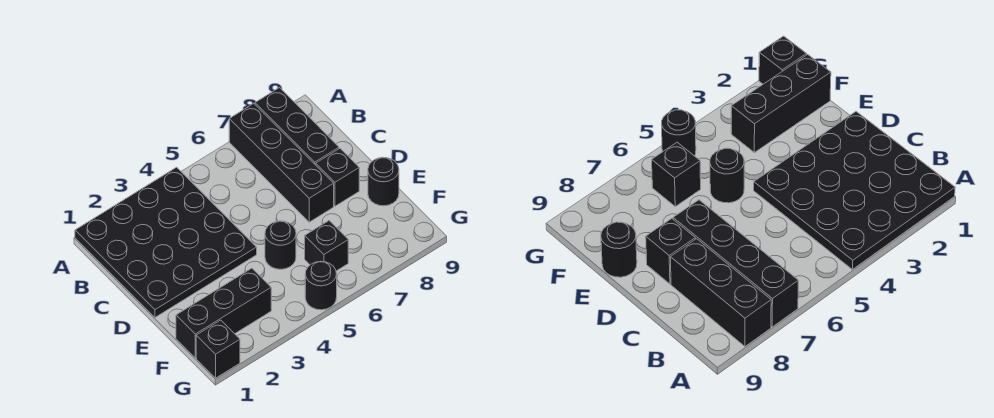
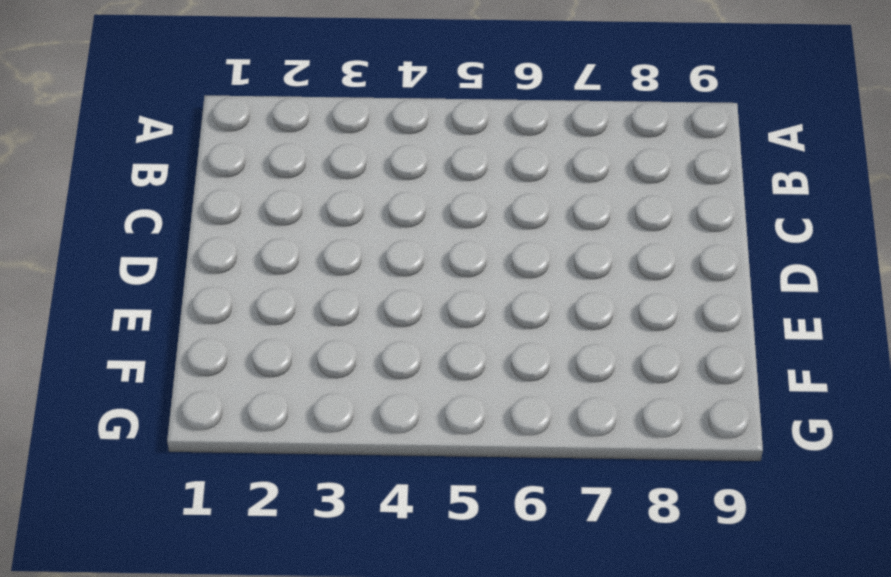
none -> black 4x4 plate [75,167,257,317]
none -> black 1x4 brick [229,104,334,222]

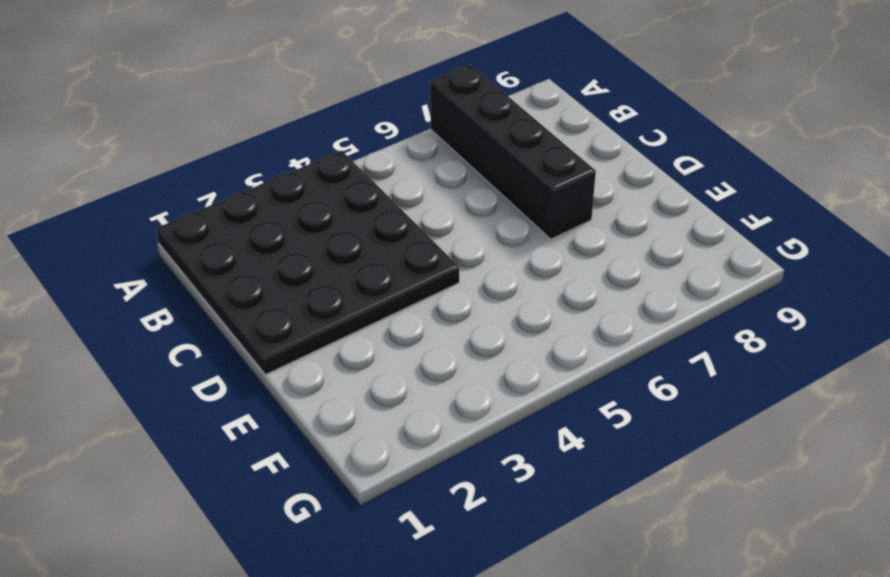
none -> black 1x3 brick [255,88,339,165]
none -> black 1x1 brick [316,149,359,206]

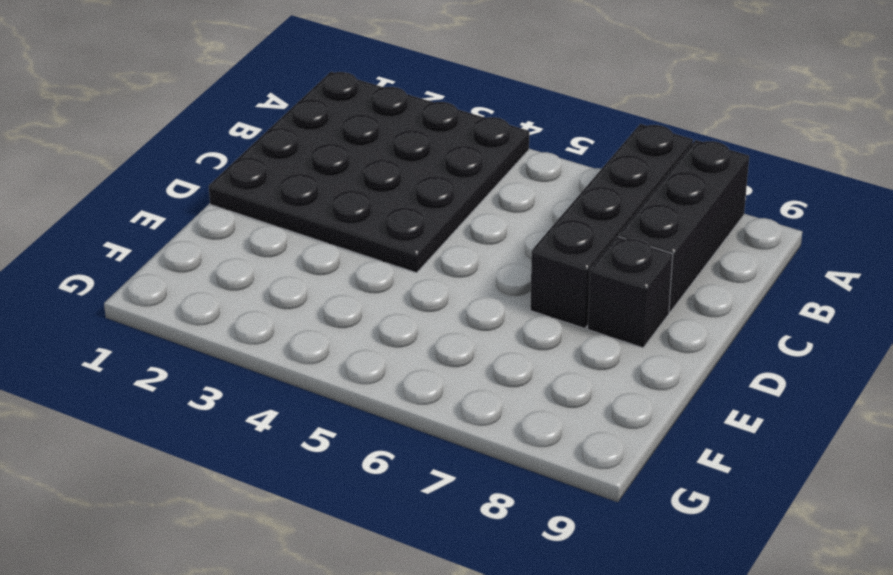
none -> black 1x1 round brick [265,221,296,269]
none -> black 1x1 round brick [368,158,399,206]

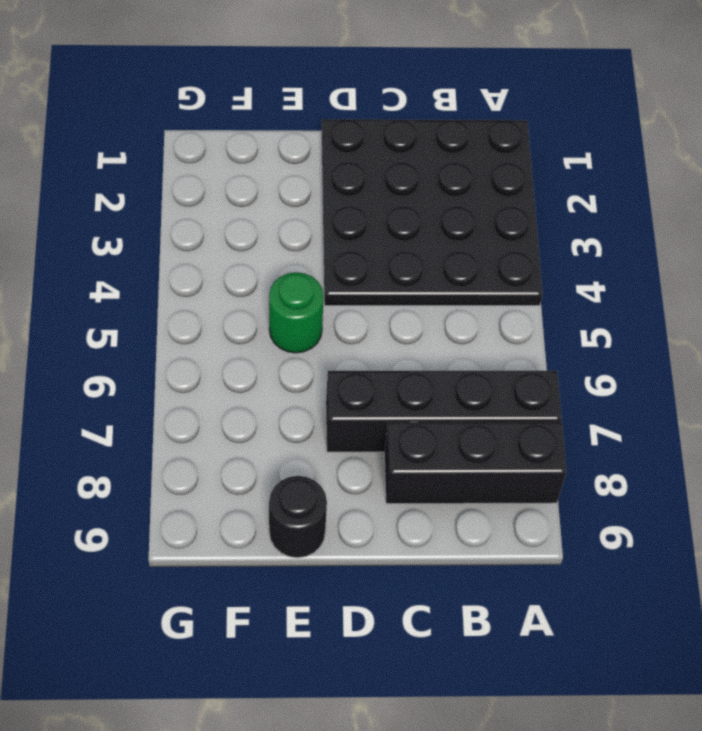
green 1x1 round brick [269,272,324,353] -> black 1x1 round brick [265,221,296,269]
none -> black 1x1 brick [316,149,359,206]
none -> black 1x3 brick [176,268,271,358]

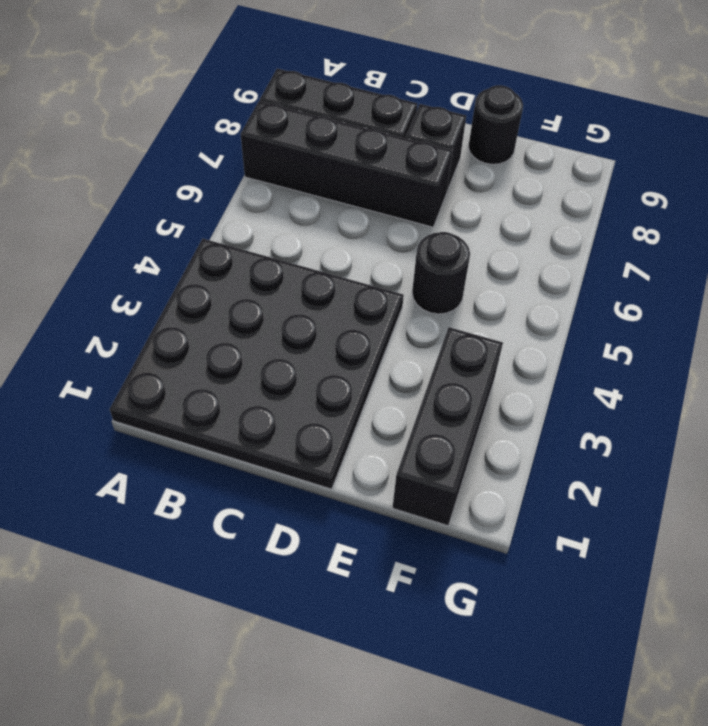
none -> black 1x1 brick [305,221,348,271]
none -> black 1x1 brick [196,320,240,378]

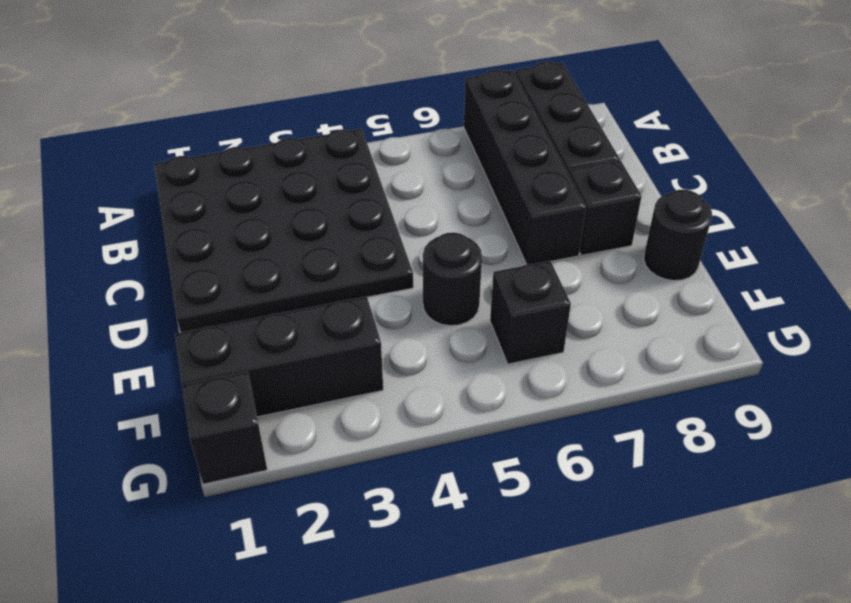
none -> black 1x1 round brick [305,261,337,310]

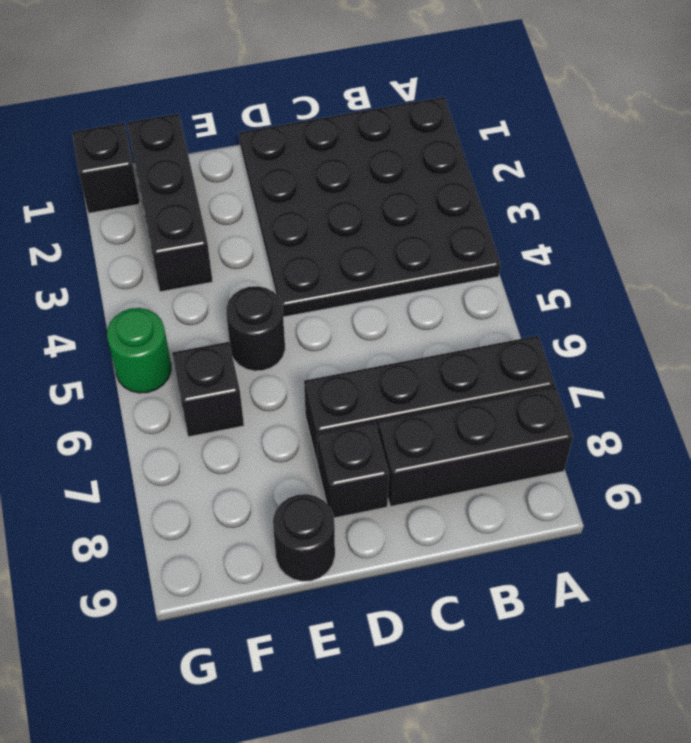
green 1x1 round brick [107,308,171,393] -> black 1x1 round brick [305,261,337,310]

